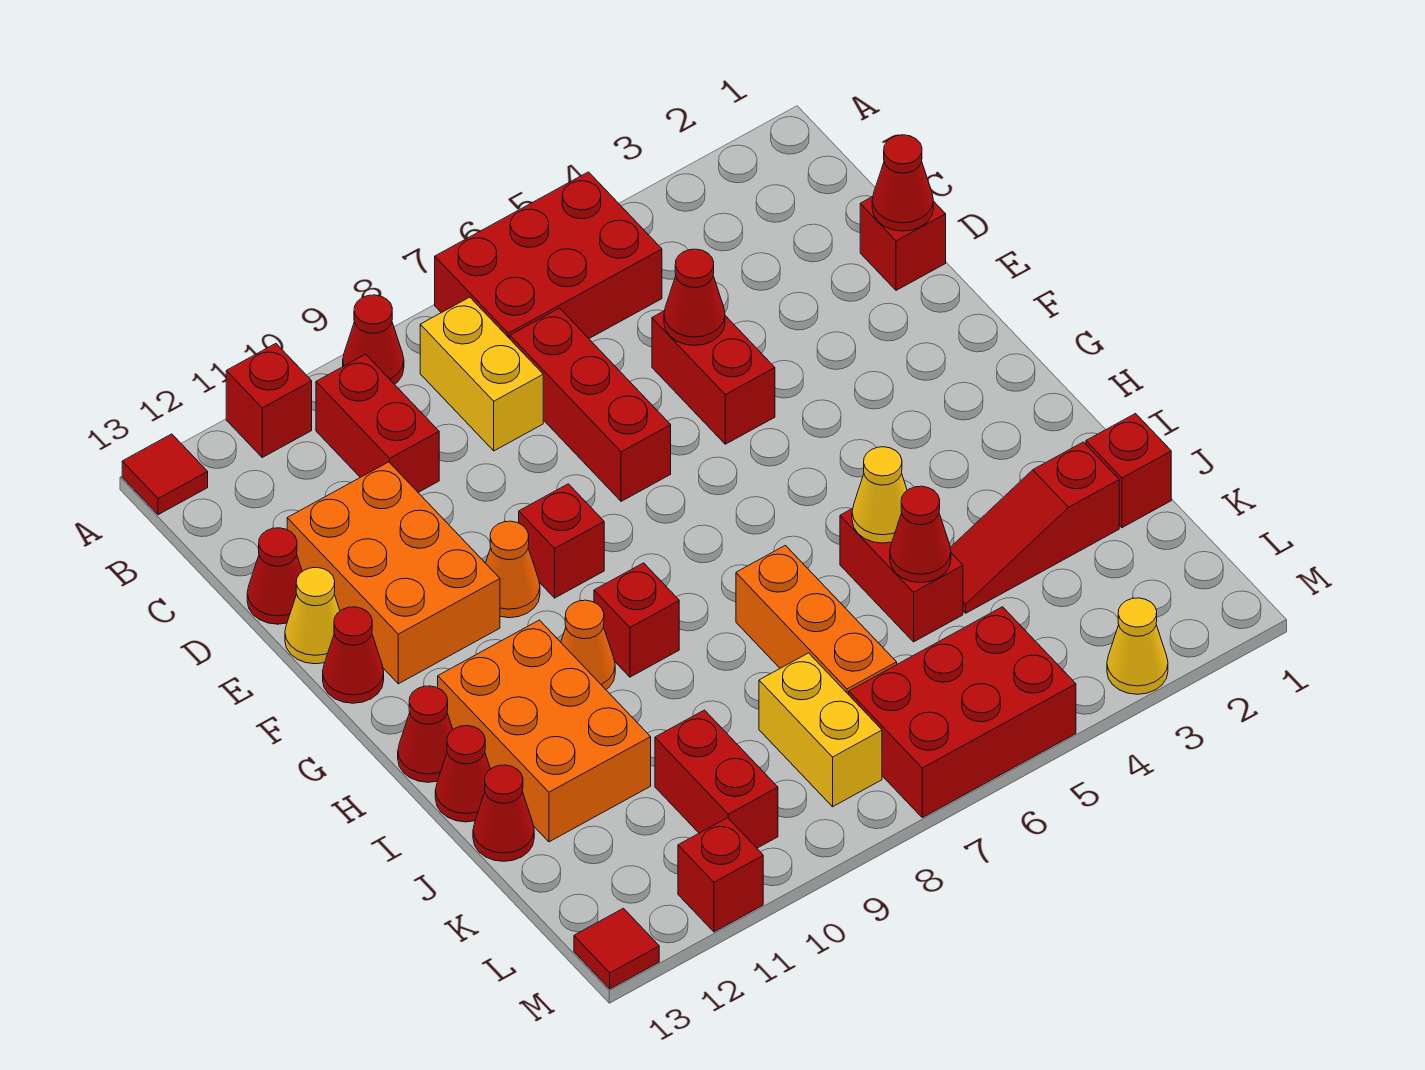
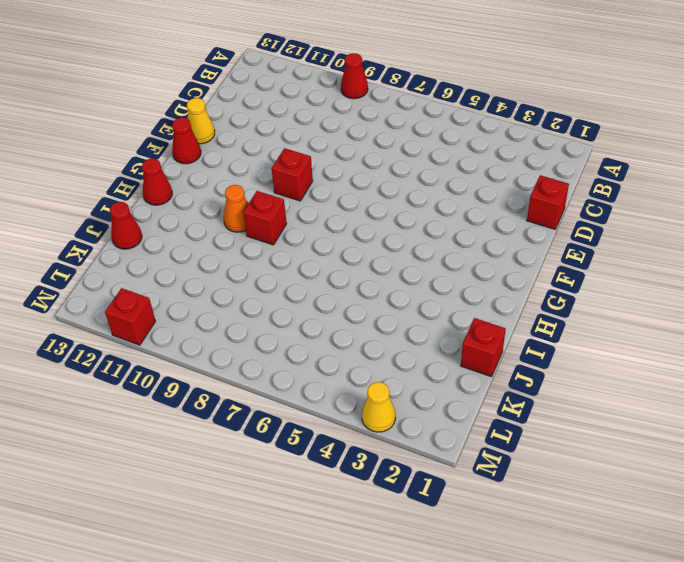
none -> red 2x3 brick [435,172,662,339]
none -> red 1x1 brick [226,343,312,457]
none -> red 1x1 tile [122,434,208,515]
none -> yellow 1x2 brick [420,297,543,451]

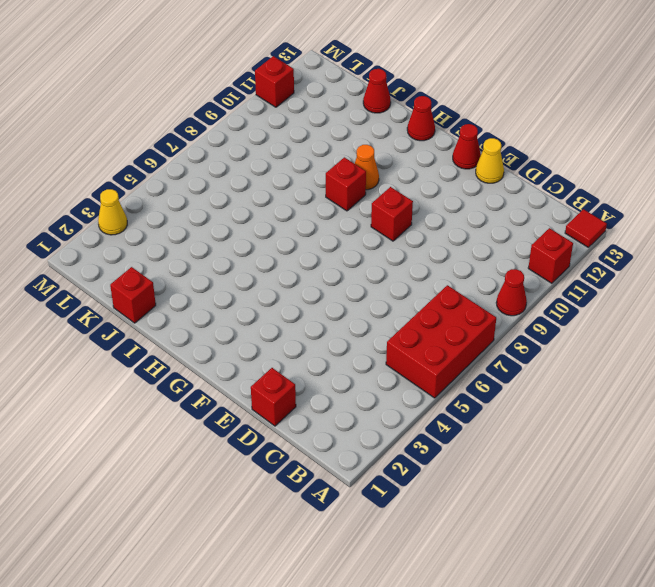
none -> yellow 1x2 brick [420,297,543,451]
none -> red 1x2 brick [316,354,439,492]
none -> red 1x3 brick [510,308,671,501]
none -> red 1x2 brick [652,311,775,444]

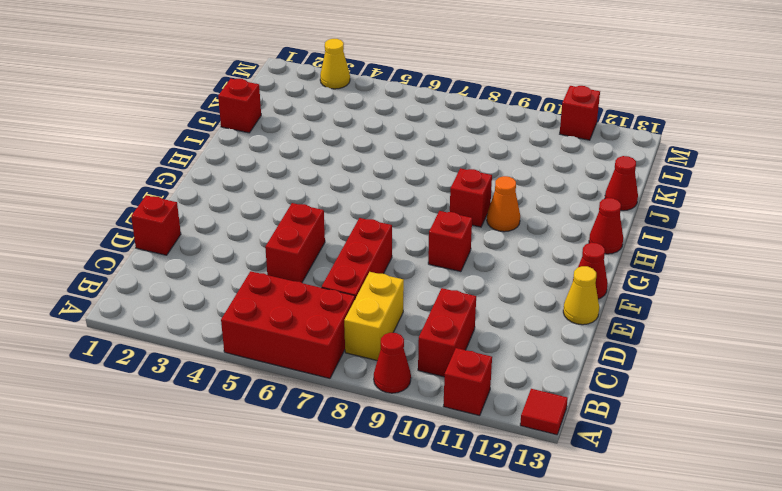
none -> orange 2x3 brick [287,462,500,684]
none -> red 1x1 cone [247,528,302,624]
none -> orange 1x1 cone [486,521,540,618]
none -> orange 2x3 brick [438,620,651,842]

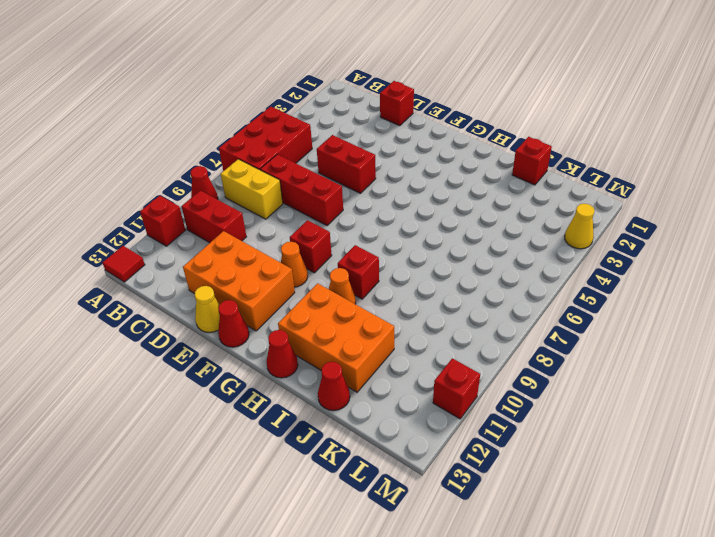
none -> red 1x1 cone [247,528,302,624]
none -> red 1x2 brick [840,509,963,642]
none -> orange 1x3 brick [736,545,897,695]
none -> red 1x1 cone [435,726,490,822]

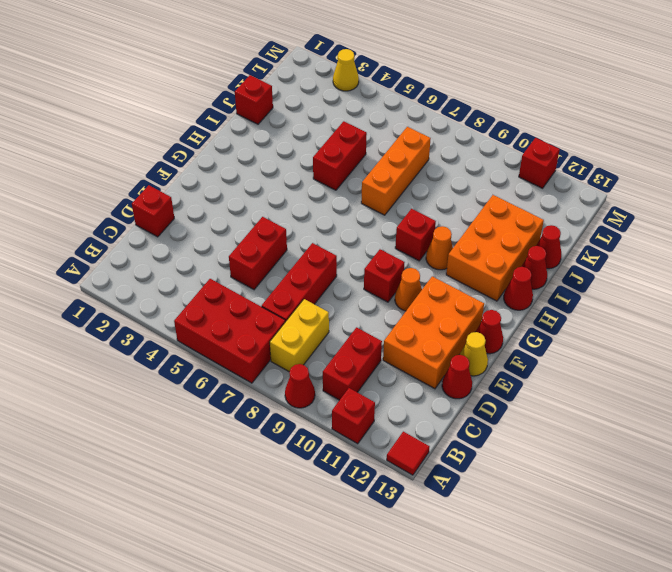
none -> red 1x3 slope [950,442,1119,613]
none -> yellow 1x2 brick [759,653,882,807]
none -> red 1x2 brick [655,710,778,848]
none -> red 2x3 brick [849,607,1076,818]

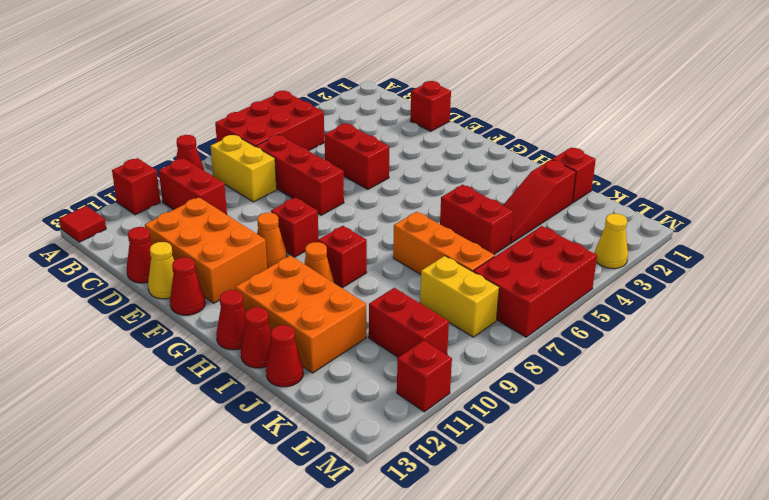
none -> red 1x1 tile [574,908,659,989]
none -> red 1x1 cone [872,135,933,231]
none -> red 1x1 cone [664,249,725,346]
none -> yellow 1x1 cone [852,447,907,543]

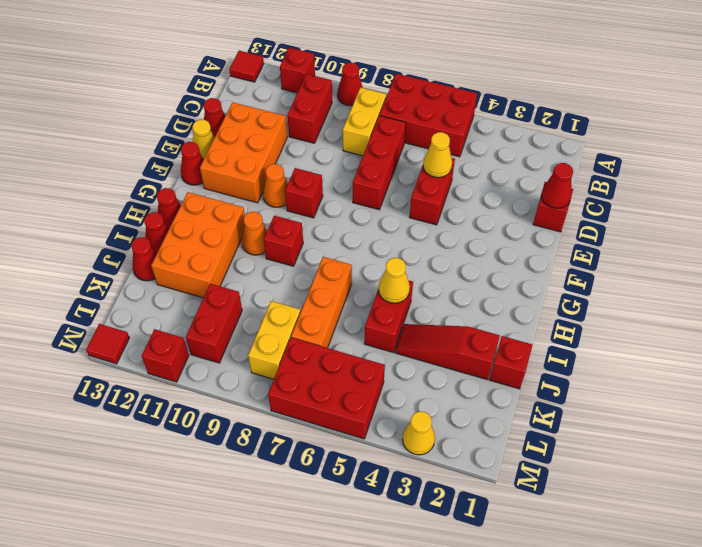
yellow 1x1 cone [423,132,452,178] -> red 1x1 cone [664,249,725,346]
none -> red 1x1 cone [890,486,951,583]

